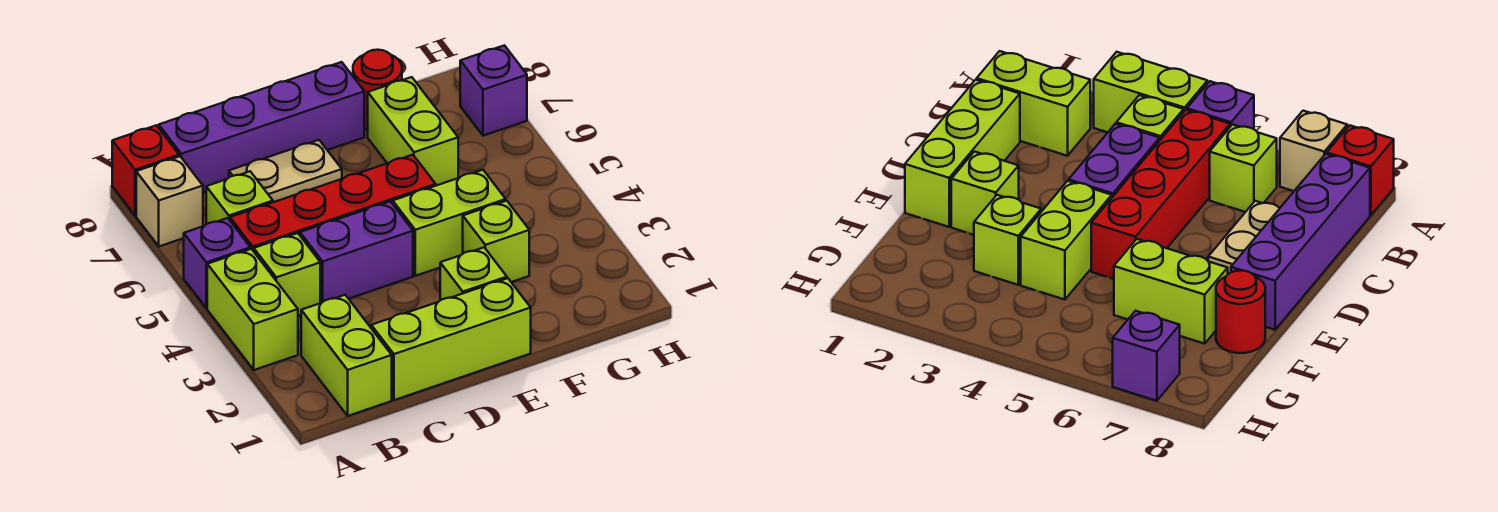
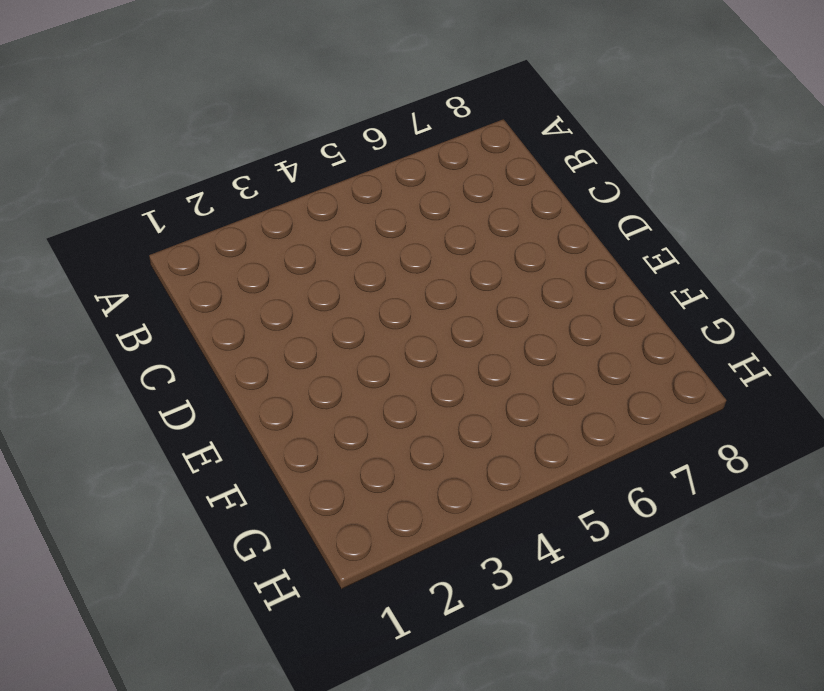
none -> lime 1x2 brick [207,249,298,370]
none -> purple 1x1 brick [184,218,250,308]
none -> tan 1x1 brick [136,156,203,246]

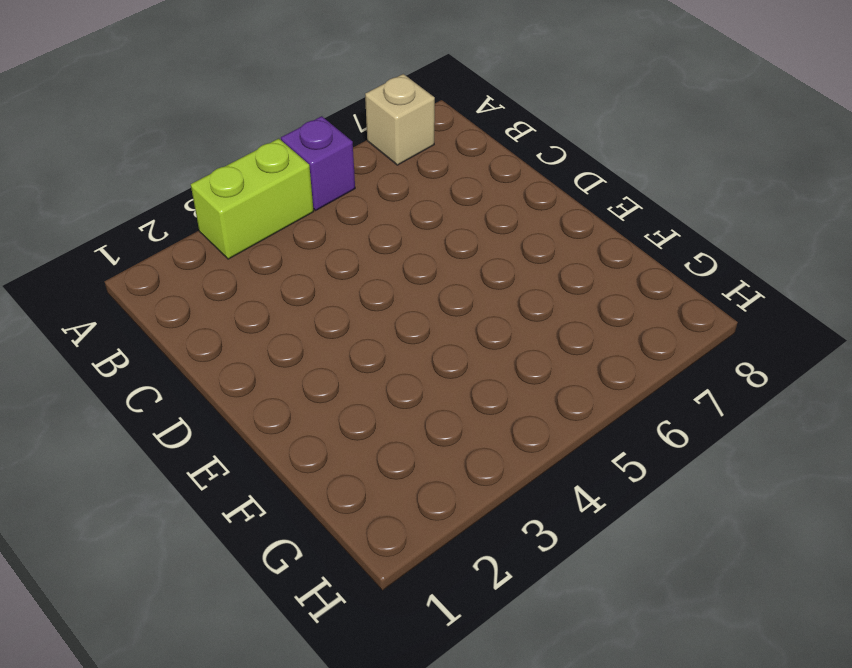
none -> red 1x1 brick [112,125,179,216]
none -> lime 1x2 brick [301,295,392,416]
none -> lime 1x1 brick [254,233,320,316]

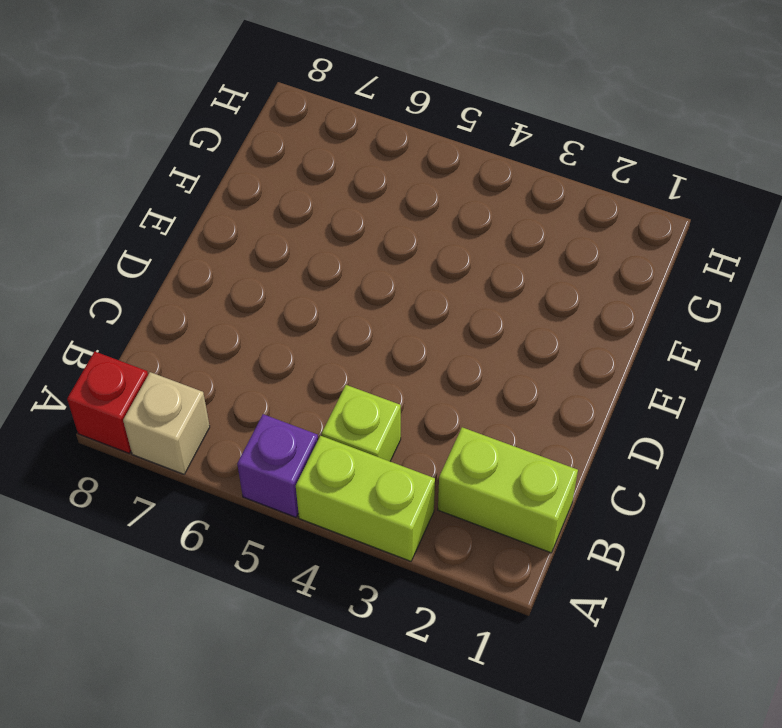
none -> red 1x4 brick [230,155,436,251]
none -> lime 1x1 brick [206,171,273,224]
none -> purple 1x4 brick [159,62,364,192]

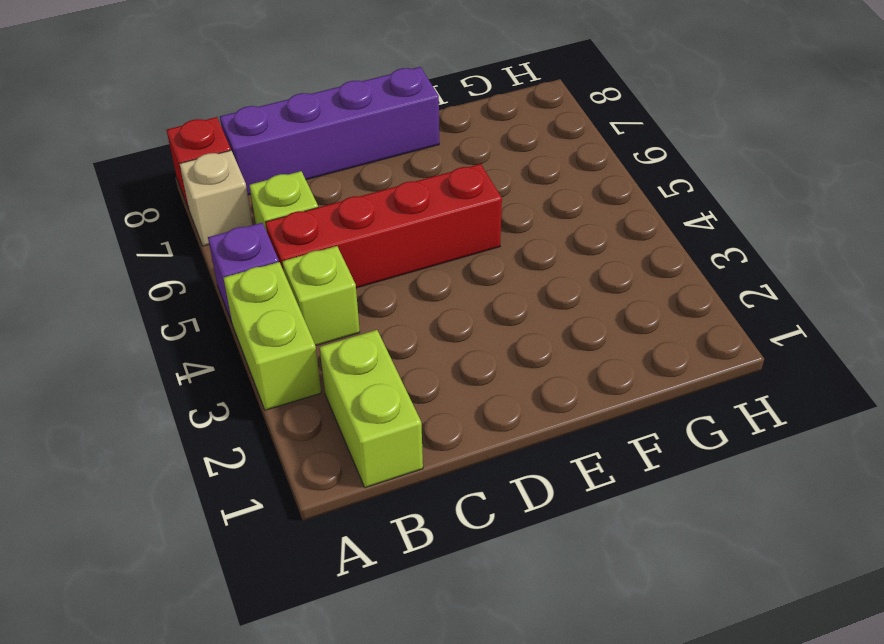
none -> lime 1x3 brick [371,278,531,400]
none -> purple 1x2 brick [300,201,413,303]
none -> tan 1x2 plate [229,140,342,202]

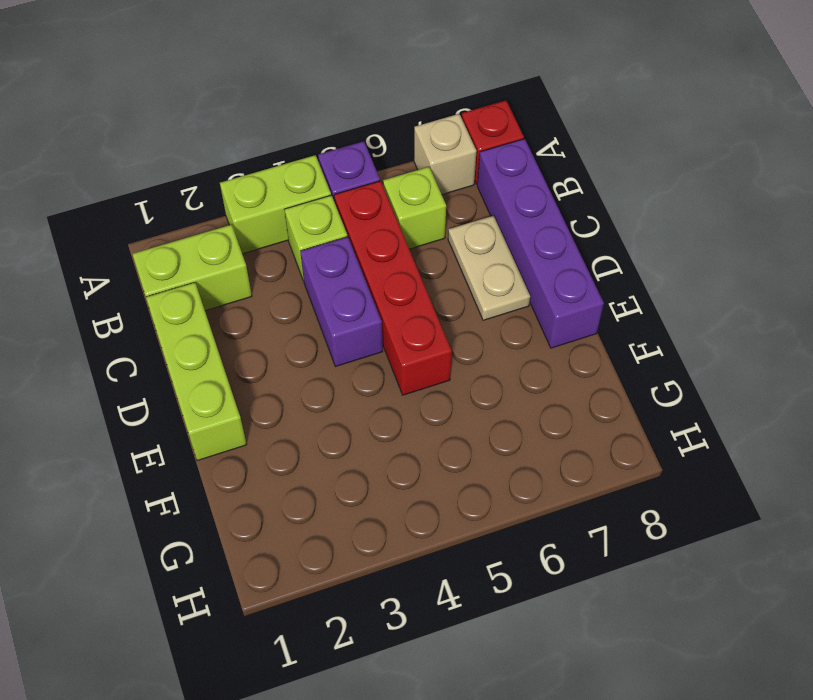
none -> lime 1x1 brick [440,247,507,300]
none -> lime 1x2 brick [393,170,506,276]
none -> lime 1x1 brick [463,201,529,282]

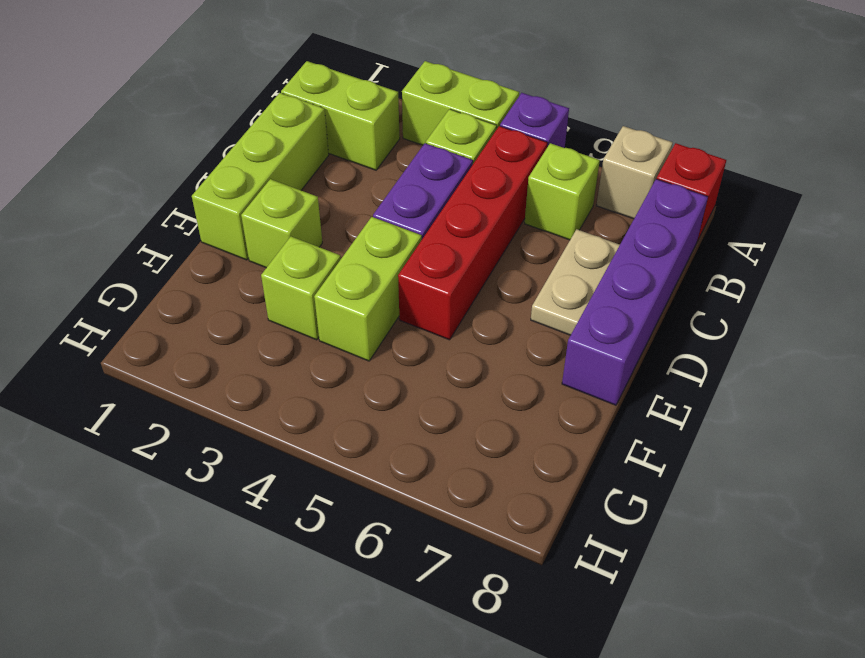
none -> lime 1x2 brick [368,77,458,186]
none -> red 1x1 round brick [353,50,402,129]
none -> purple 1x1 brick [460,45,527,136]

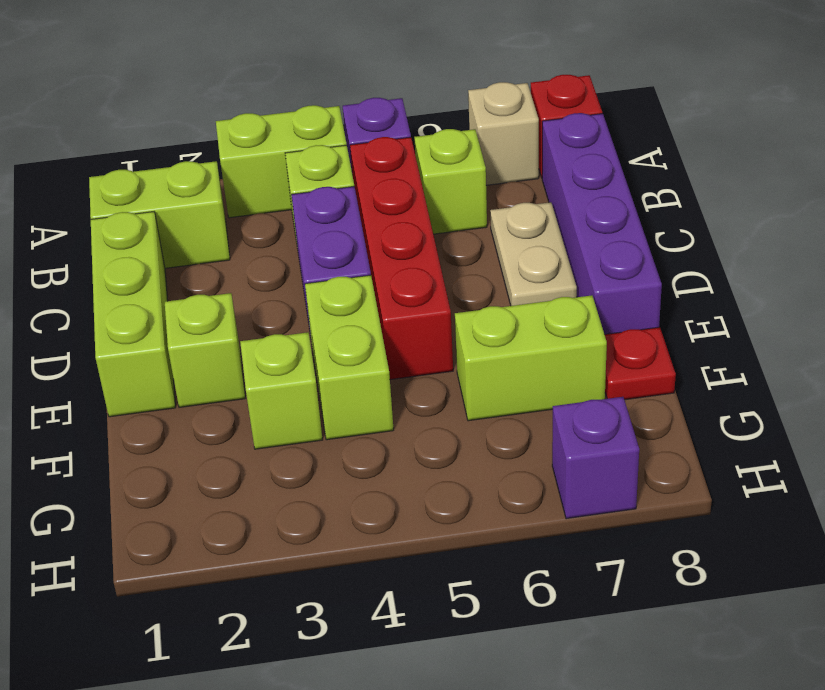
red 1x1 plate [605,327,676,400] -> red 1x1 round brick [353,50,402,129]

